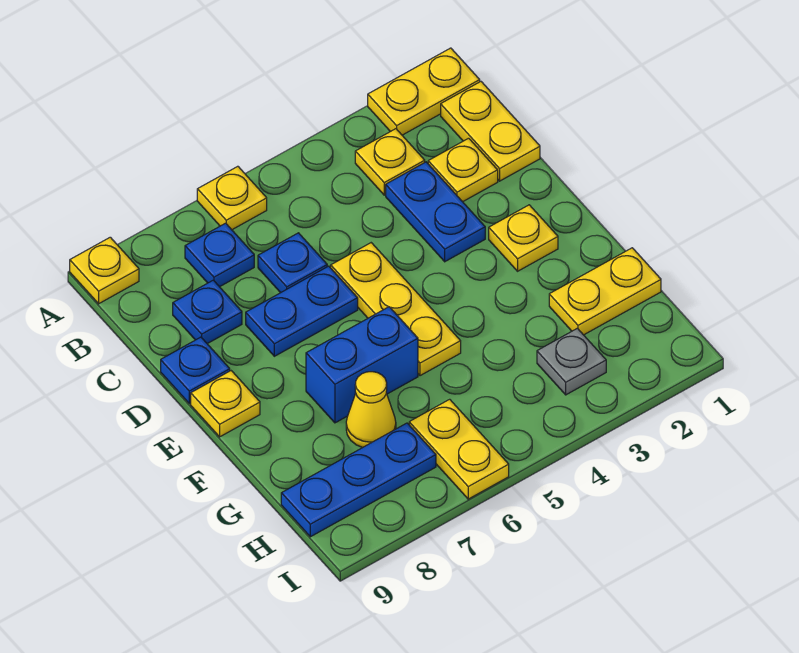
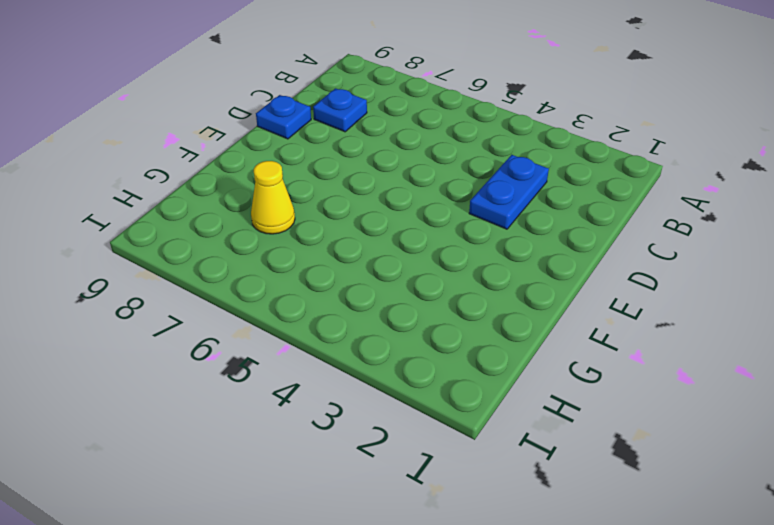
none -> yellow 1x2 plate [368,48,480,135]
none -> yellow 1x1 plate [197,166,267,230]
none -> yellow 1x1 plate [70,237,139,304]

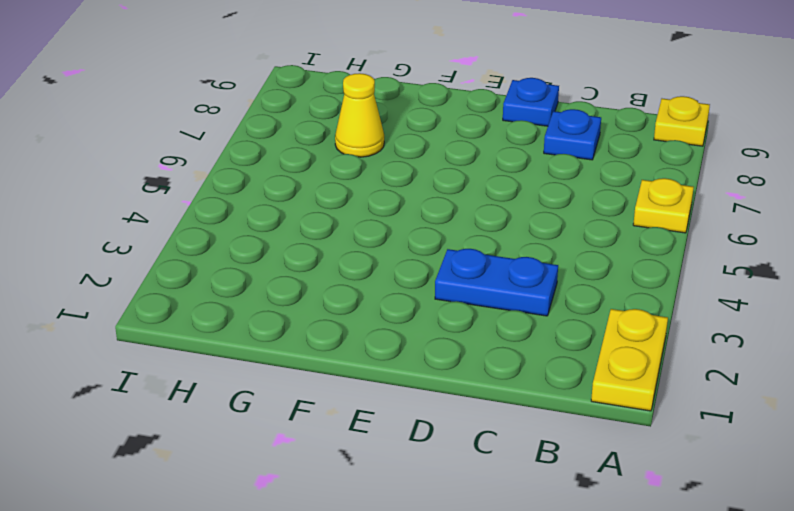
none -> yellow 1x2 plate [441,82,540,181]
none -> yellow 1x1 plate [355,129,425,195]
none -> blue 1x1 plate [185,223,254,287]

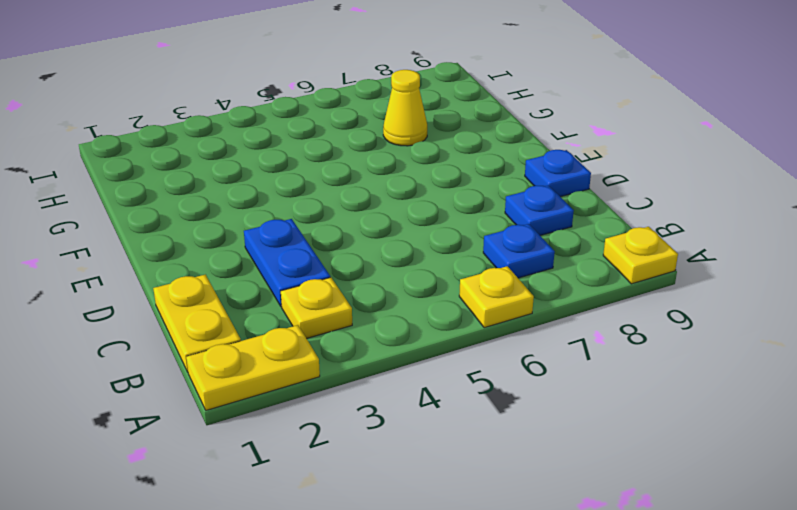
none -> yellow 1x1 plate [428,138,498,202]
none -> blue 1x1 plate [258,233,327,293]
none -> yellow 1x3 plate [331,243,461,376]

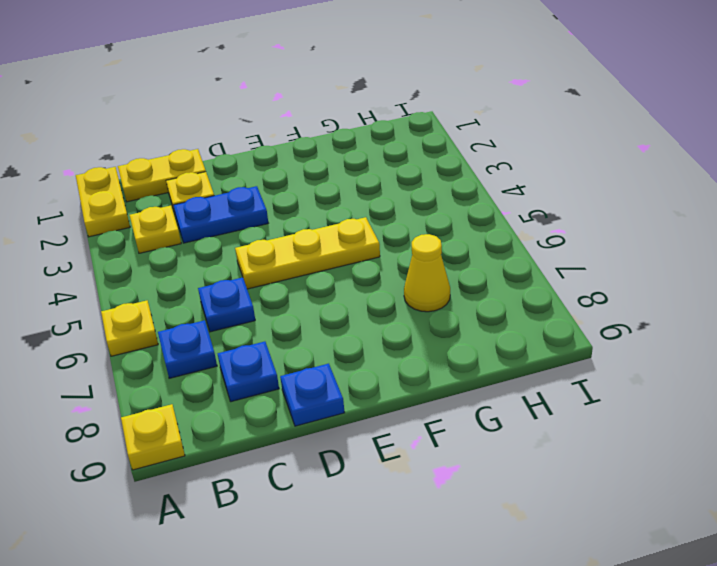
none -> blue 1x2 plate [246,266,358,356]
none -> yellow 1x1 plate [489,205,558,271]
none -> yellow 1x1 plate [191,371,260,437]

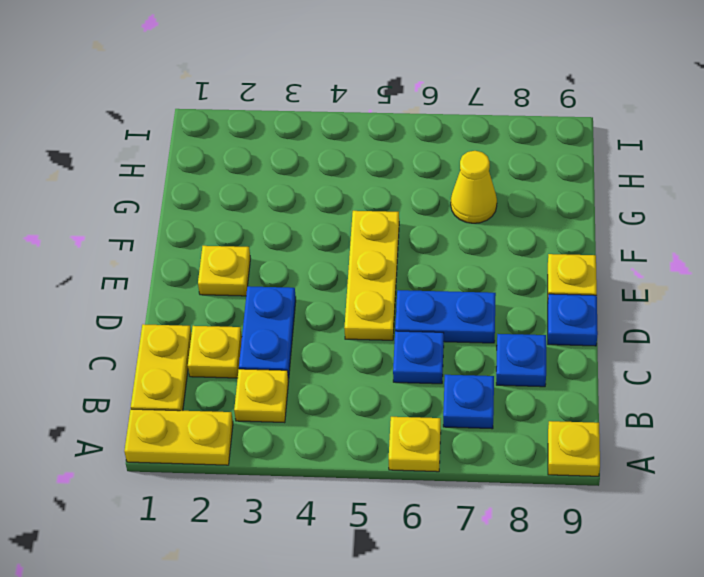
none -> blue 1x2 brick [306,307,418,423]
none -> yellow 1x2 plate [549,248,661,335]
none -> grey 1x1 plate [537,328,606,395]

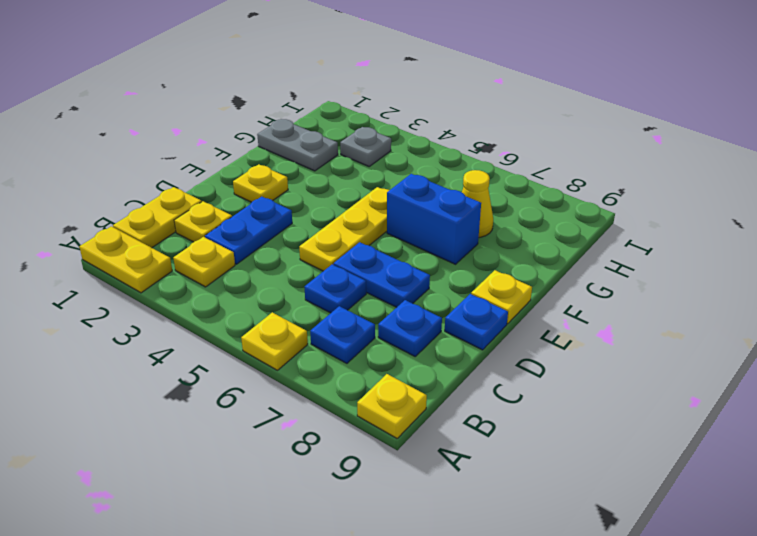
grey 1x2 plate [257,119,338,171] -> yellow 1x2 plate [549,248,661,335]
none -> yellow 1x2 plate [409,399,509,499]
none -> blue 1x3 plate [281,423,436,537]

